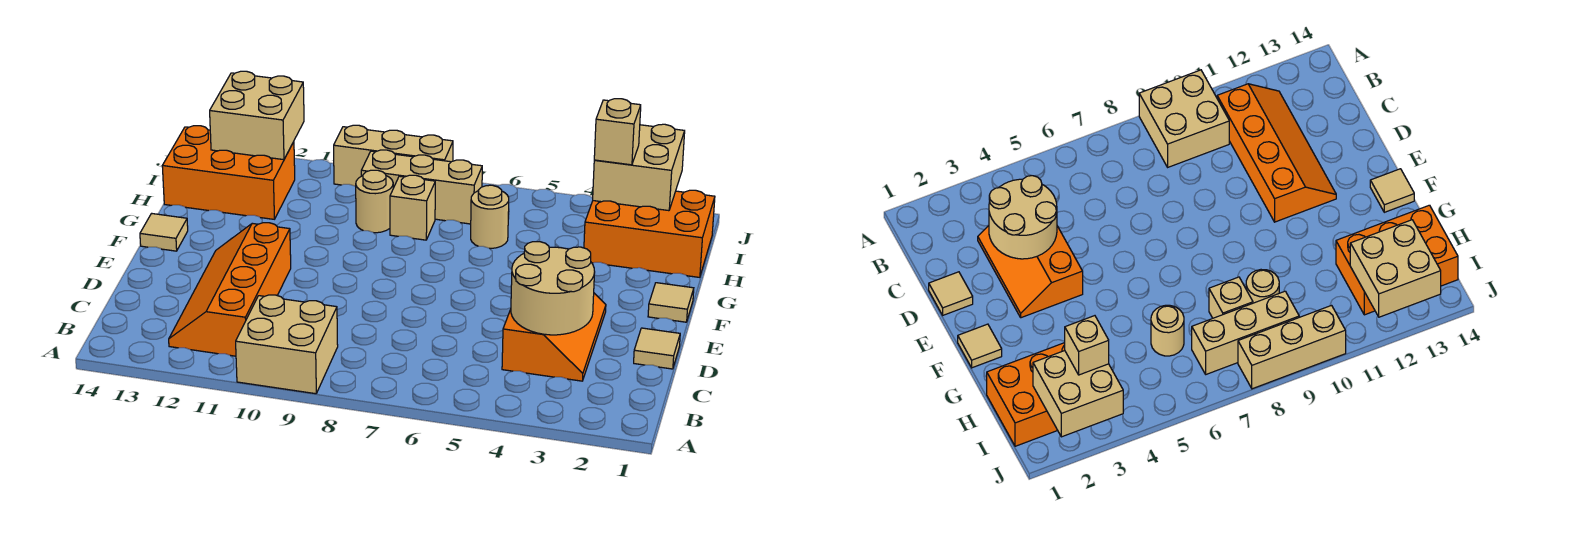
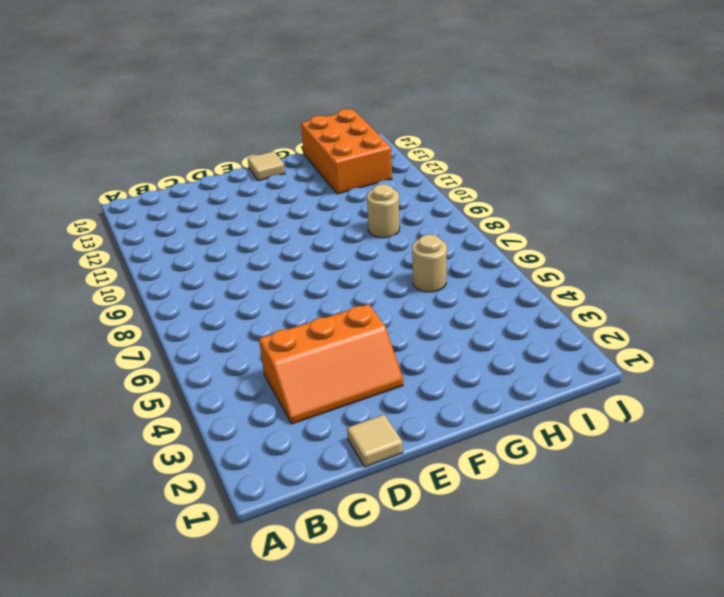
none -> tan 2x2 brick [236,295,338,394]
none -> orange 2x4 slope [169,223,291,356]
none -> tan 1x1 tile [648,283,694,322]

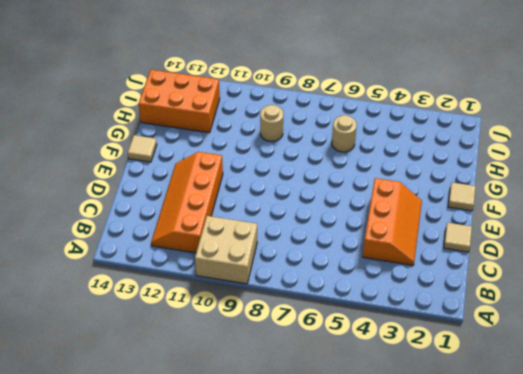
none -> orange 2x3 brick [584,190,715,277]
none -> tan 1x1 brick [390,175,435,240]
none -> tan 1x3 brick [361,150,482,224]

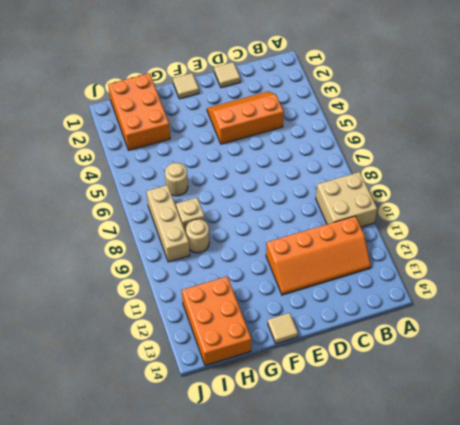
none -> tan 1x3 brick [334,125,453,187]
none -> tan 2x2 round brick [511,242,595,335]
none -> tan 2x2 brick [593,124,685,211]

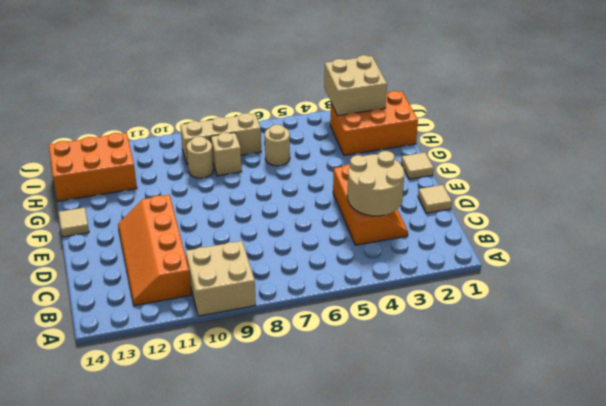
none -> tan 1x3 brick [334,125,453,187]
none -> tan 2x2 brick [210,71,304,160]
none -> tan 1x1 brick [594,99,641,165]

